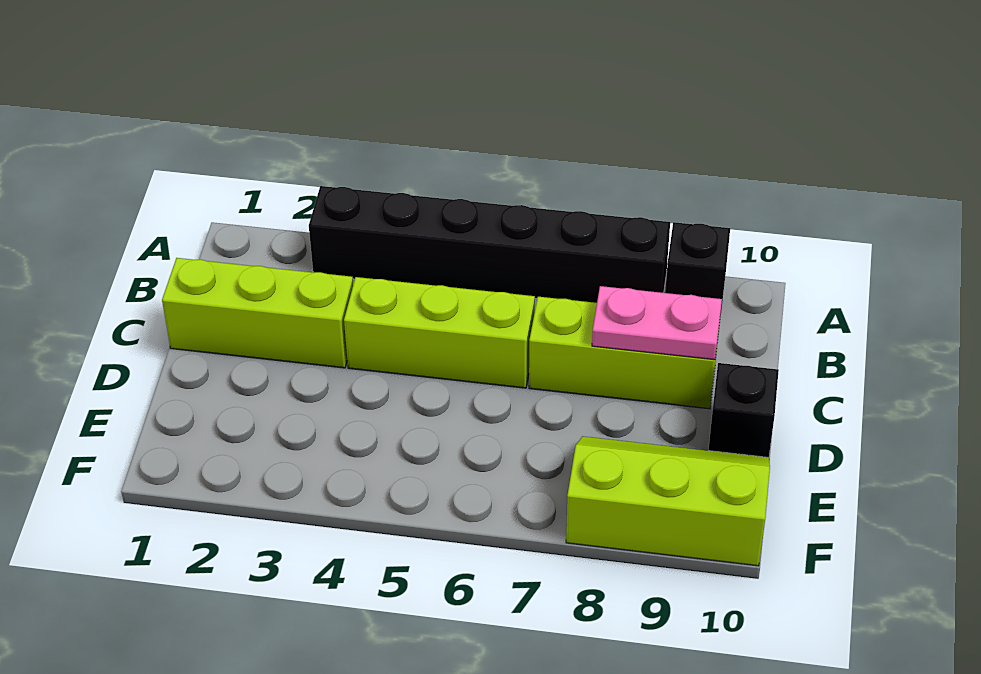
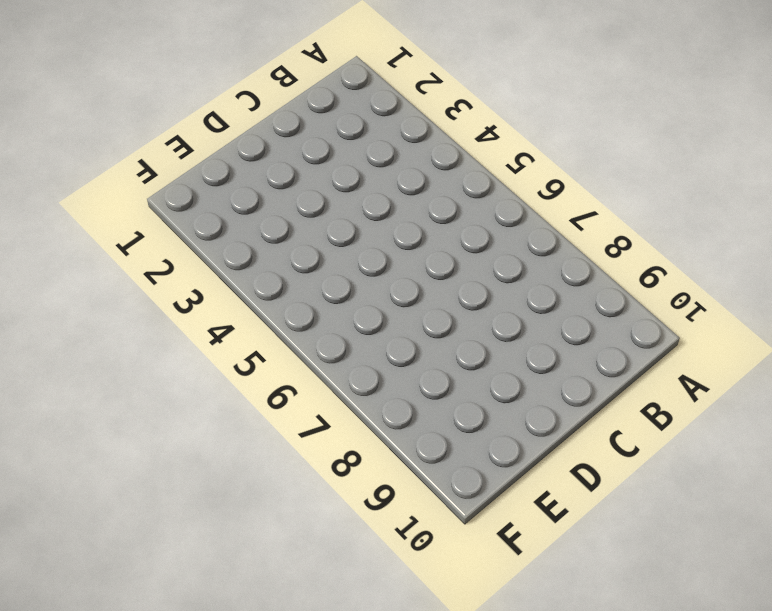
none -> black 1x6 brick [309,186,670,303]
none -> black 1x1 brick [665,222,730,318]

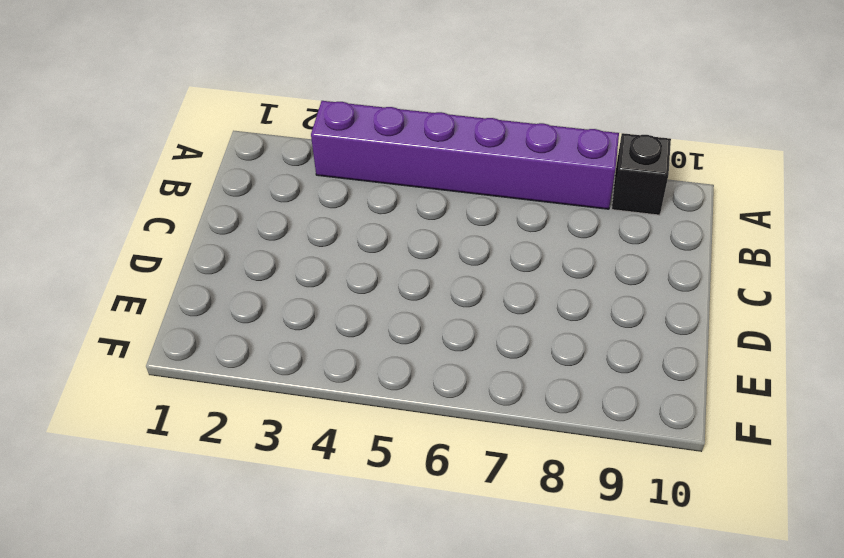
purple 1x6 brick [311,101,619,209] -> black 1x6 brick [309,186,670,303]
none -> lime 1x3 brick [162,258,353,368]
none -> lime 1x3 brick [344,277,535,388]

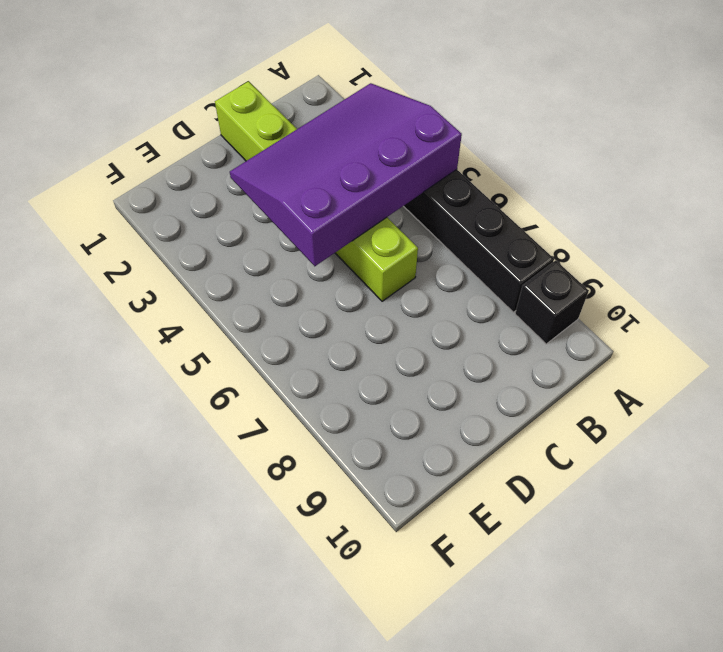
purple 3x4 slope [230,83,462,266] -> none
none -> lime 1x3 brick [529,297,719,409]
none -> black 1x1 brick [708,363,779,457]

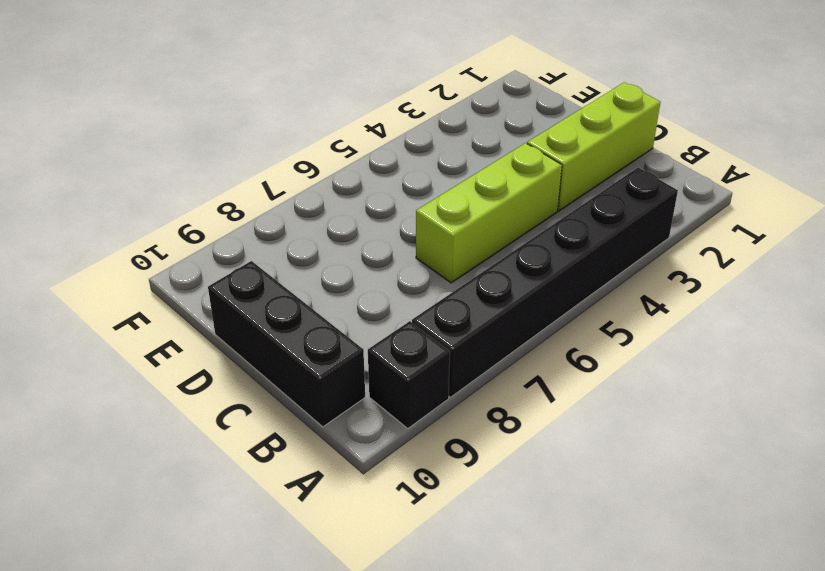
black 1x3 brick [208,261,365,427] -> black 1x1 brick [708,363,779,457]
none -> lime 1x3 brick [529,297,719,409]
none -> lime 2x3 slope [566,436,770,566]

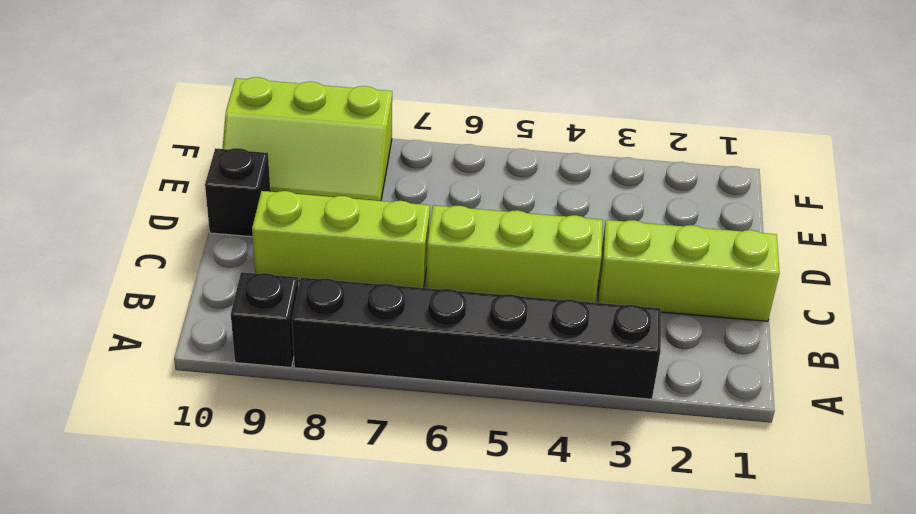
none -> pink 1x2 plate [592,286,722,360]

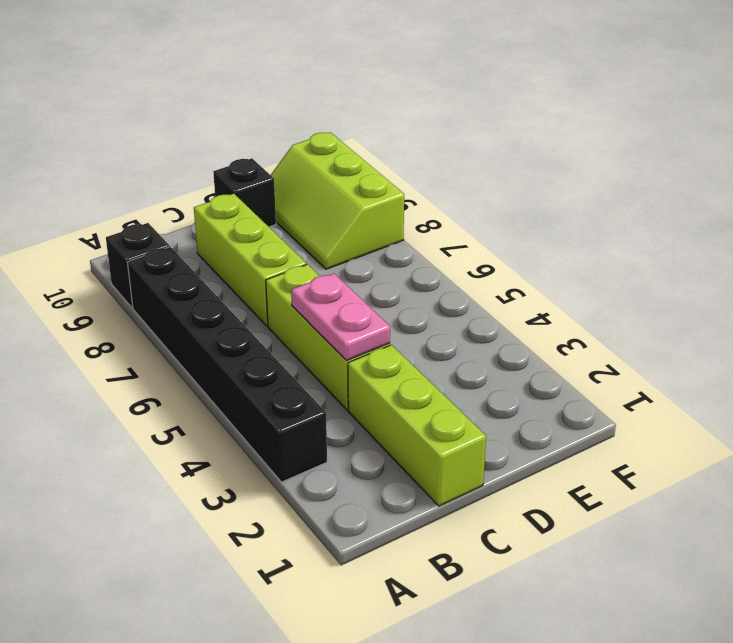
pink 1x2 plate [291,273,390,361] -> pink 1x2 plate moved to [592,286,722,360]

